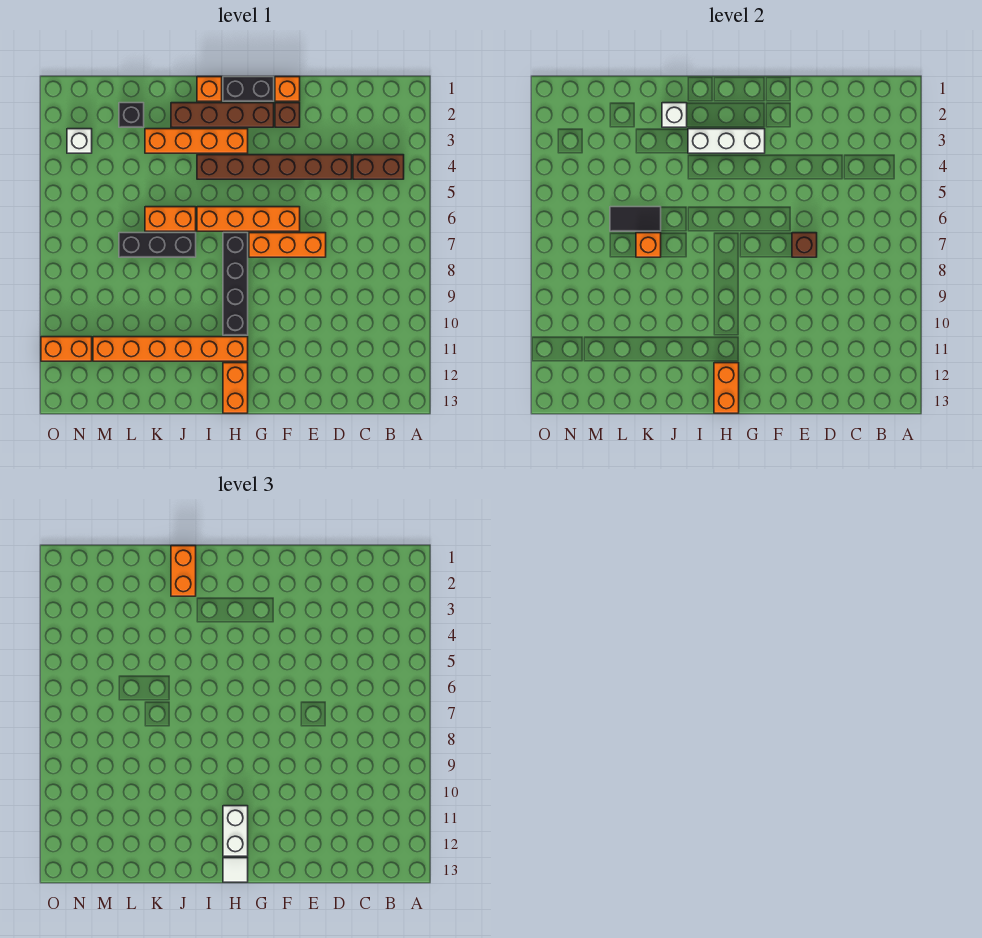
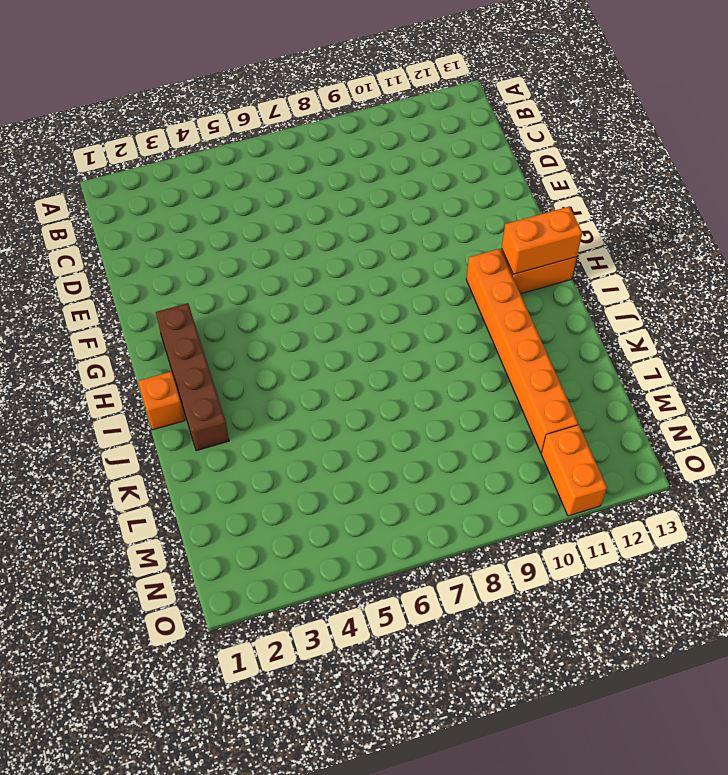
none -> brown 1x2 brick [353,155,404,179]
none -> brown 1x6 brick [197,155,352,179]
none -> orange 1x3 brick [249,233,326,257]

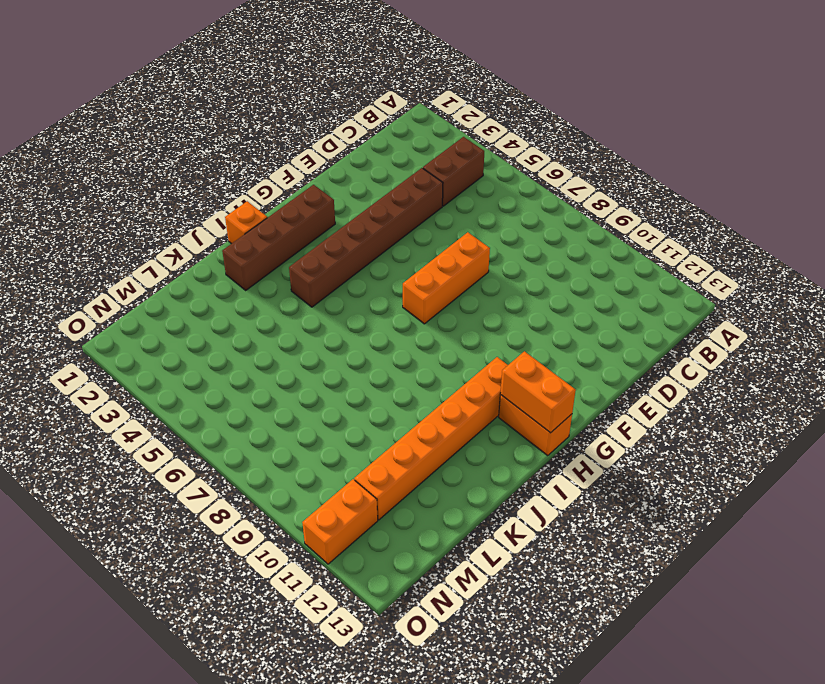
none -> orange 1x1 brick [275,77,300,101]
none -> brown 1x1 brick [275,103,300,127]
none -> orange 1x4 brick [197,207,300,231]

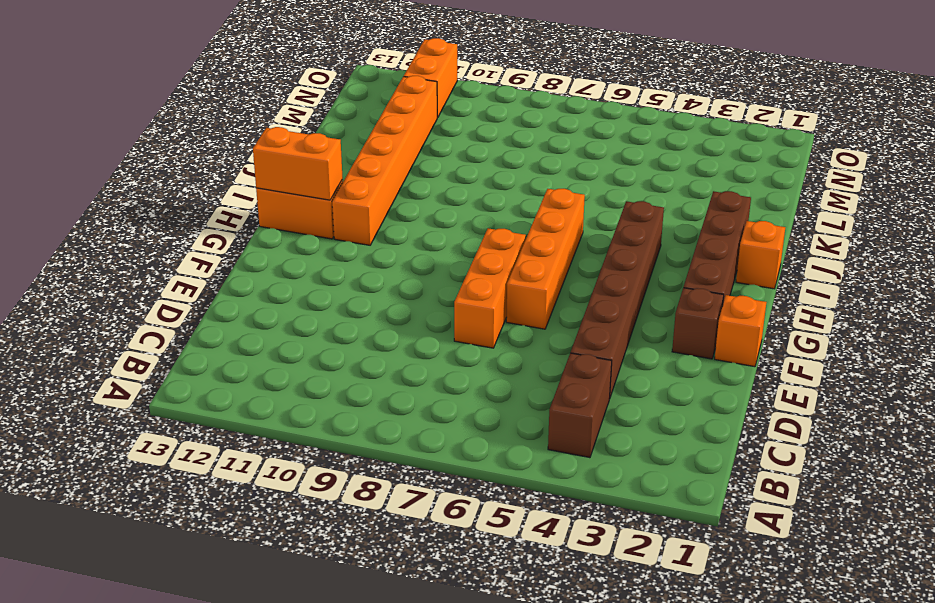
none -> black 1x2 brick [223,77,274,101]
none -> orange 1x4 brick [145,129,248,153]
none -> black 1x4 brick [223,233,248,335]

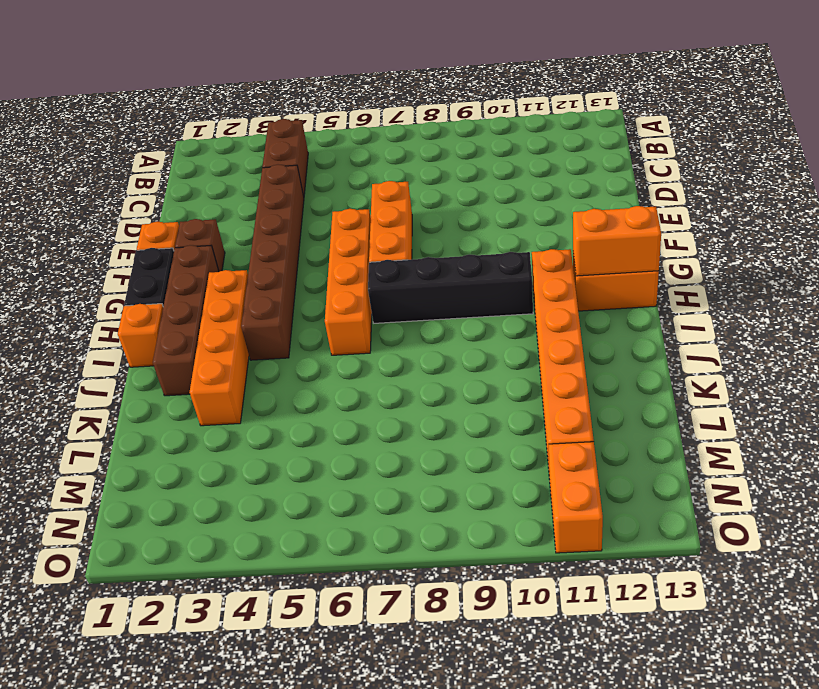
none -> orange 1x2 brick [145,207,196,231]
none -> black 1x3 brick [119,233,196,257]
none -> black 1x1 brick [119,103,144,127]

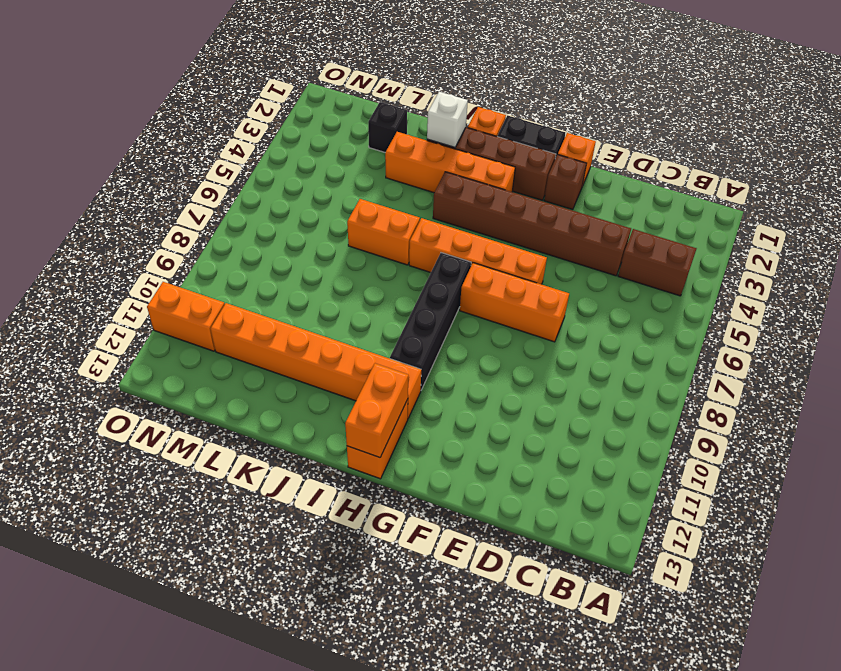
none -> black 1x3 brick [119,233,196,257]
none -> white 1x1 brick [67,129,92,153]
none -> brown 1x1 brick [792,233,817,257]

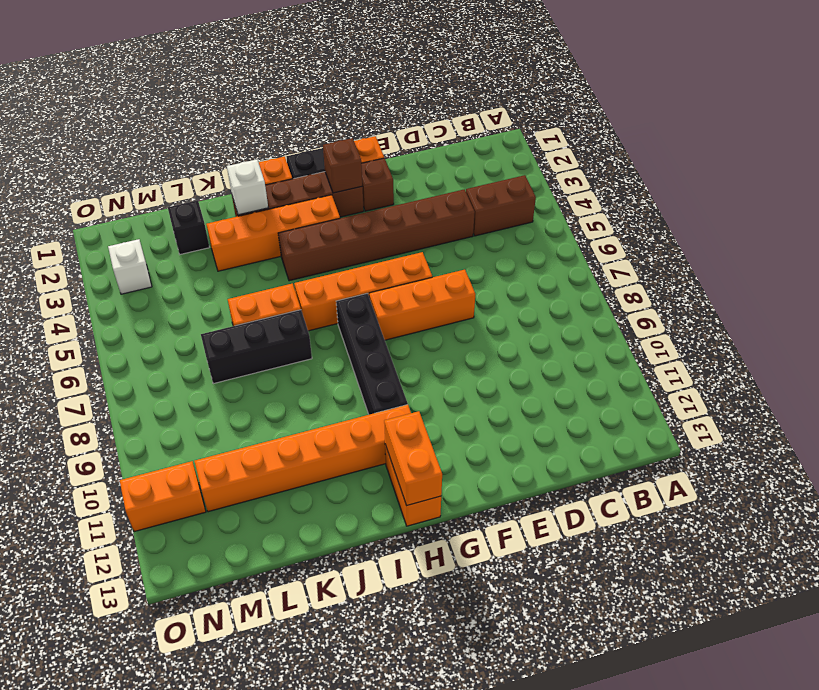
brown 1x1 brick [323,138,362,193] -> brown 1x1 brick moved to [792,233,817,257]
none -> white 1x3 brick [688,129,765,153]
none -> black 1x2 tile [610,207,661,231]
none -> orange 1x1 brick [636,233,661,257]

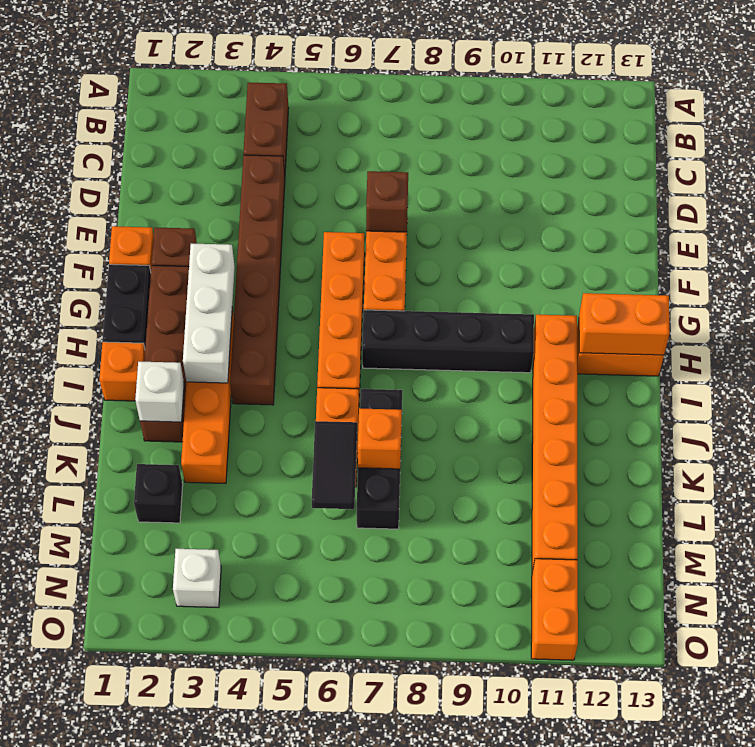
none -> white 1x2 brick [223,806,248,856]
none -> white 1x1 tile [223,858,248,882]
none -> orange 1x2 brick [171,546,196,596]

